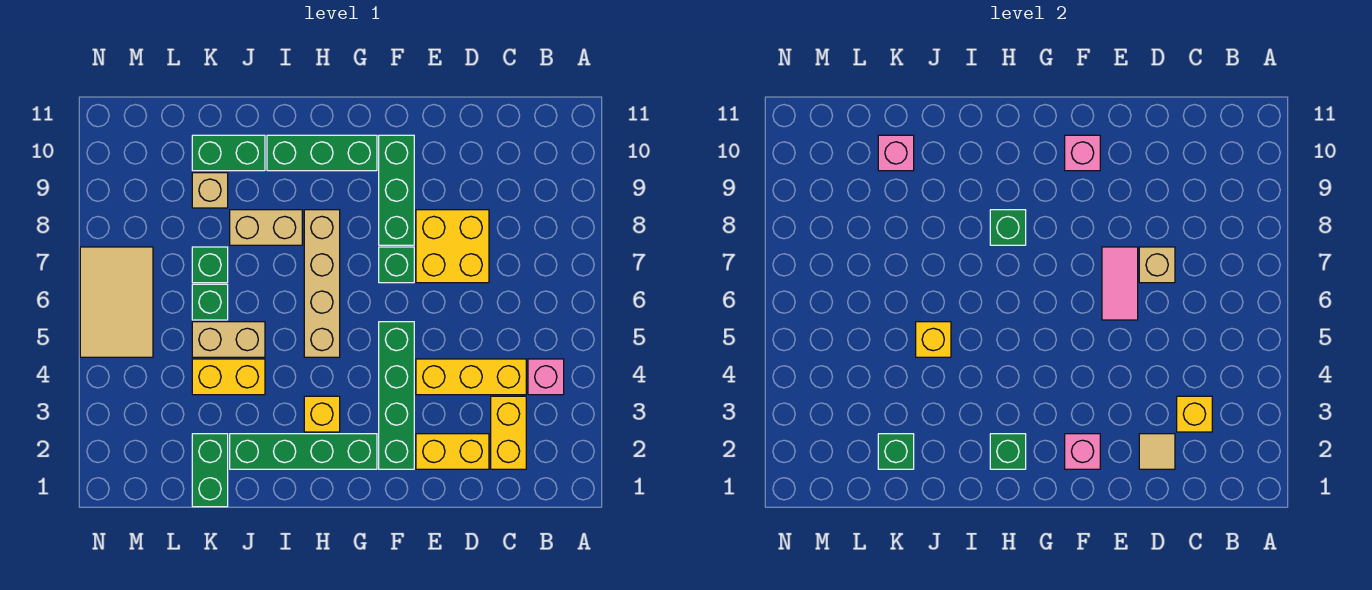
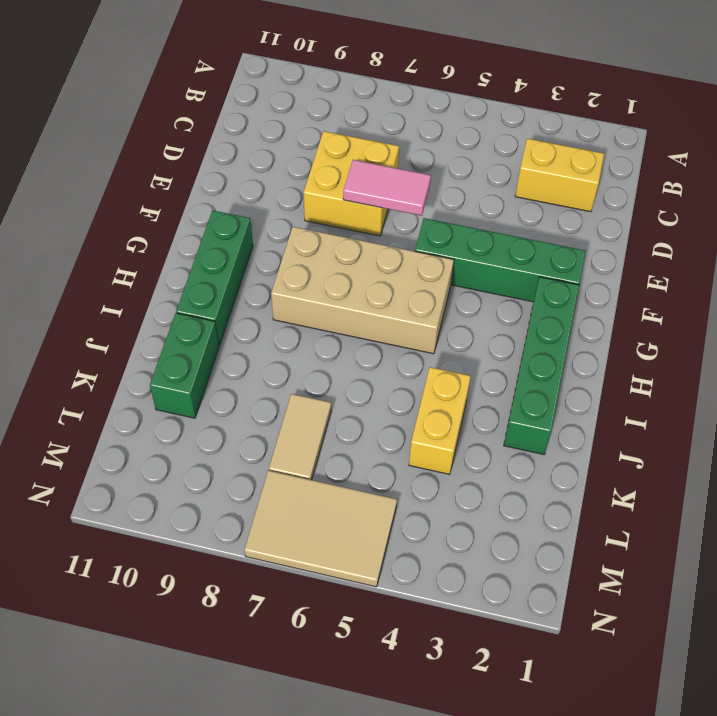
tan 2x4 brick [271,227,454,354] -> tan 1x4 brick [304,210,340,357]
tan 1x2 tile [269,394,331,480] -> green 1x1 brick [192,247,228,283]
none -> pink 1x1 brick [528,359,564,395]
none -> yellow 1x3 brick [416,359,526,395]
none -> yellow 1x2 brick [416,434,489,469]
none -> green 1x1 brick [379,247,414,283]

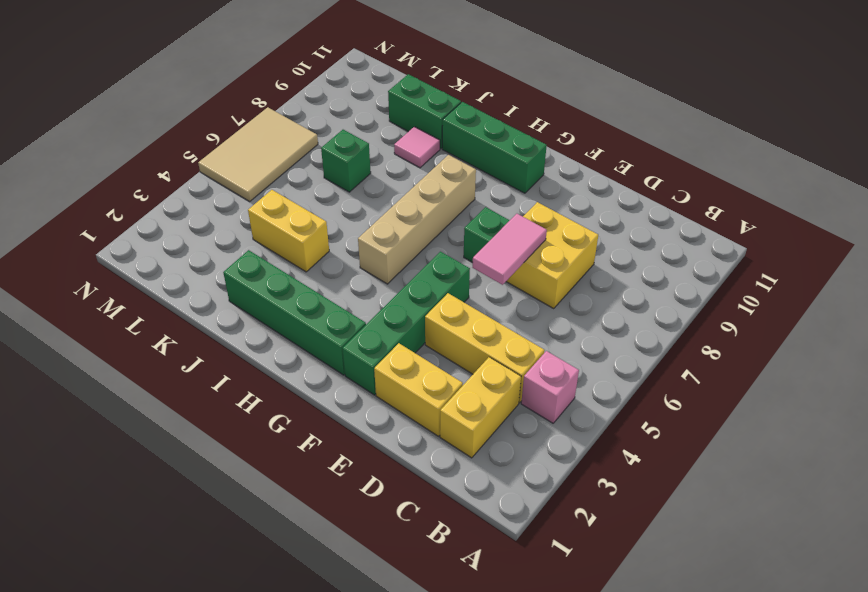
pink 1x1 tile [394,127,440,168] -> none
none -> green 1x3 brick [379,135,414,245]
none -> yellow 1x1 brick [304,396,340,432]
none -> tan 1x2 brick [230,210,302,245]
none -> tan 1x2 brick [192,322,265,357]

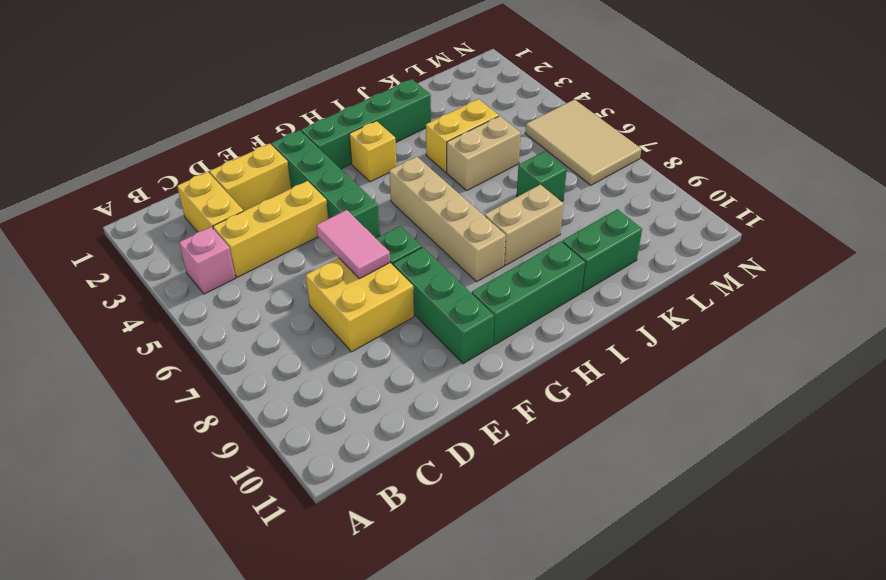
none -> green 1x2 brick [192,434,228,507]
none -> green 1x1 brick [192,284,228,320]
none -> tan 1x1 brick [192,173,228,208]
none -> yellow 1x1 brick [1177,396,1212,432]

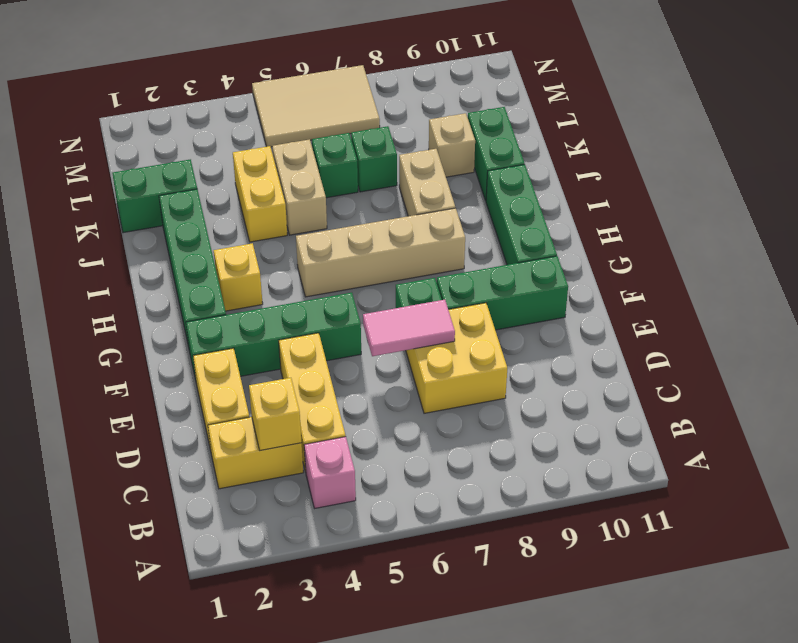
none -> tan 1x1 tile [1139,434,1175,469]
none -> tan 1x1 brick [1139,247,1175,283]
none -> pink 1x1 brick [1065,434,1100,469]
none -> pink 1x1 brick [1065,135,1100,171]

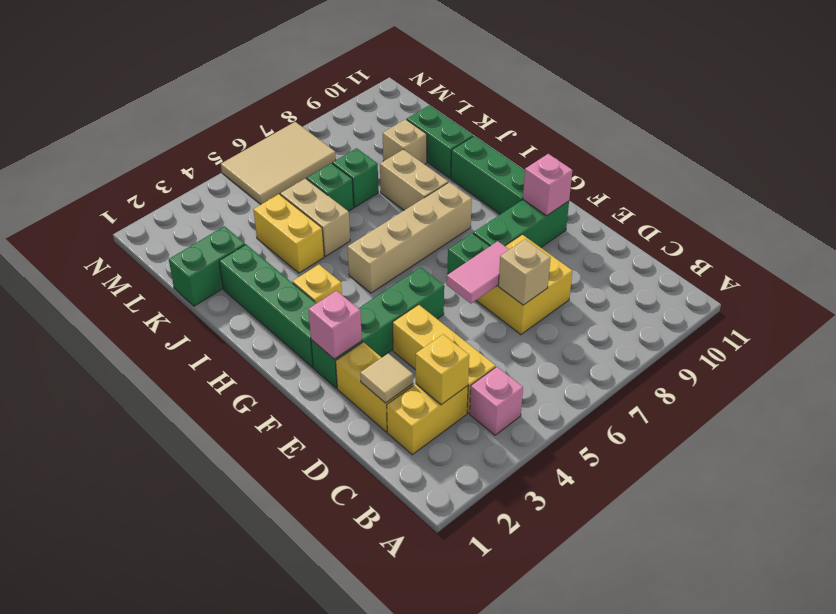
none -> green 1x1 brick [990,434,1026,469]
none -> green 1x1 brick [990,210,1026,245]
none -> yellow 1x1 brick [916,322,951,357]
none -> green 1x1 brick [878,434,914,469]

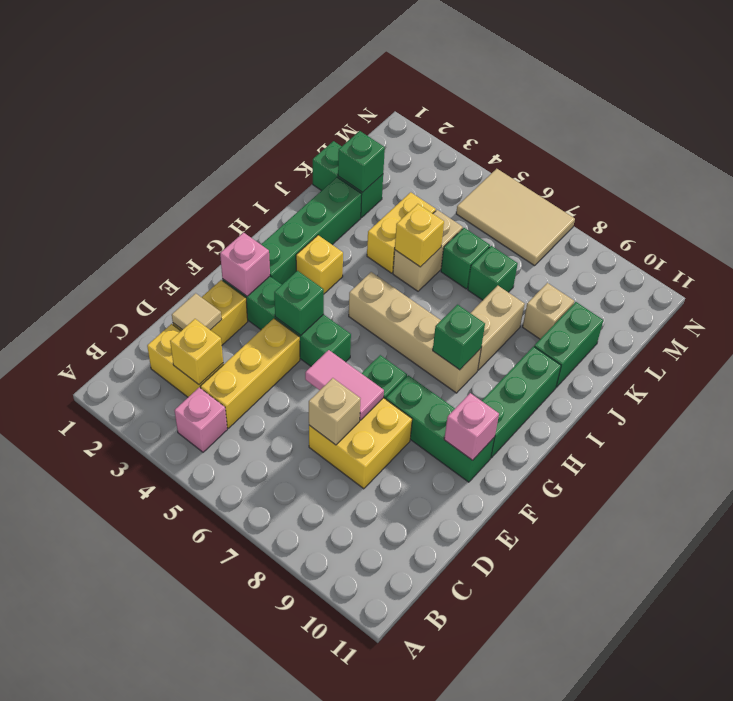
green 1x1 brick [274,271,324,335] -> green 1x1 brick moved to [990,434,1026,469]
none -> pink 1x1 brick [878,135,914,171]

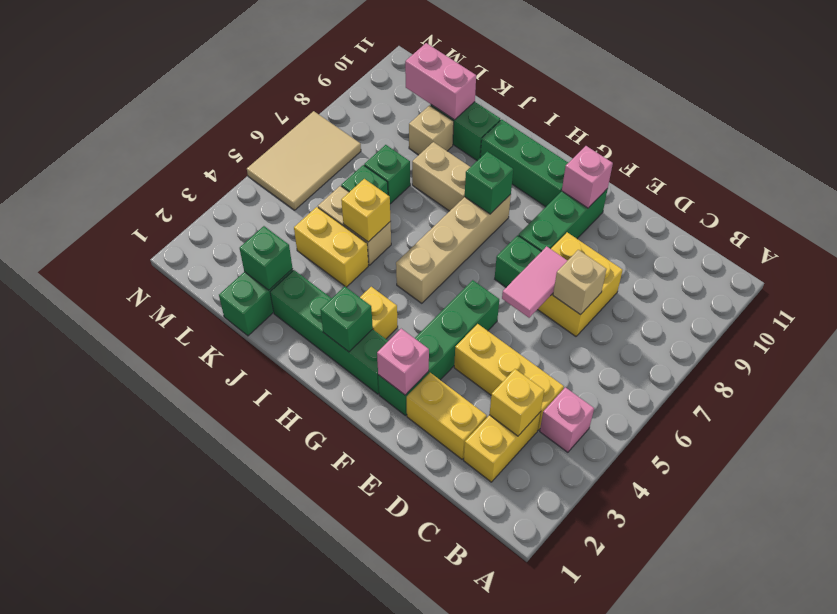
pink 1x2 brick [405,43,476,120] -> pink 1x1 brick [878,135,914,171]
none -> tan 1x1 tile [1139,434,1175,469]

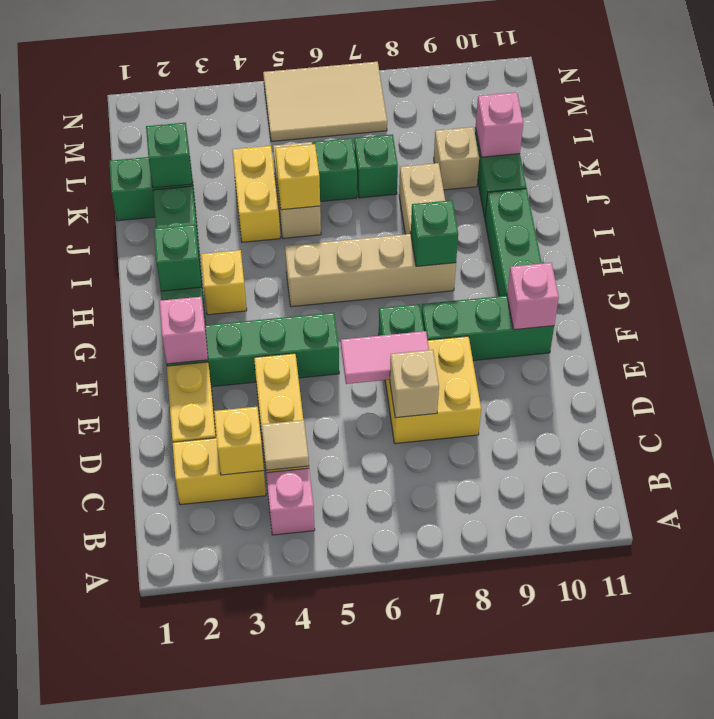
tan 1x1 tile [261,420,309,470] -> tan 1x1 tile moved to [1139,434,1175,469]

